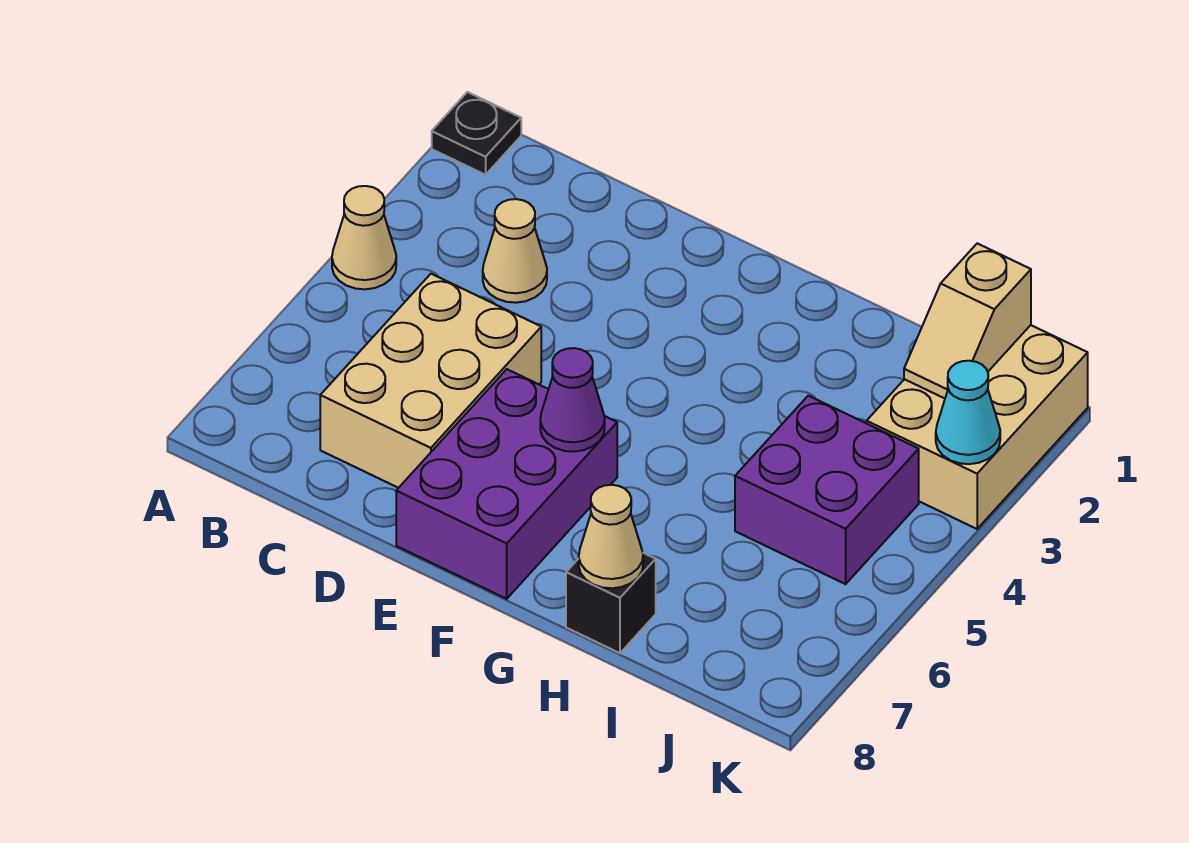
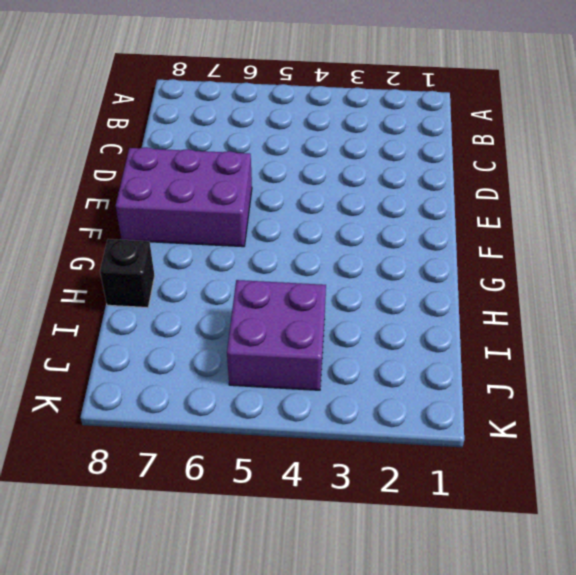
none -> black 1x1 plate [432,92,521,175]
none -> tan 1x1 cone [332,186,396,289]
none -> tan 1x1 cone [483,199,547,303]

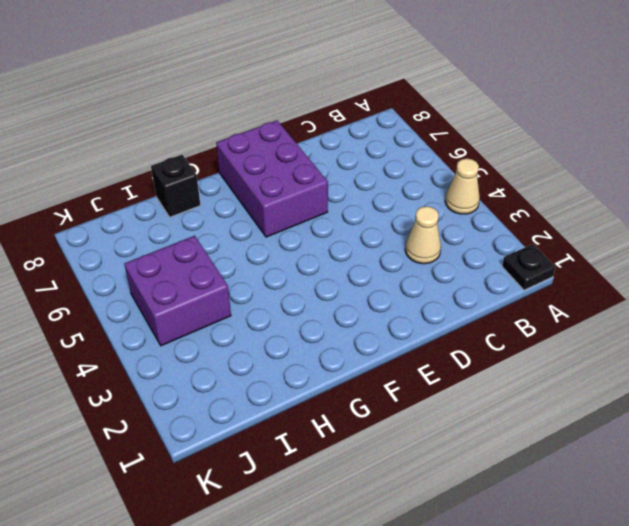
none -> tan 2x3 brick [320,274,541,488]
none -> tan 2x3 brick [867,325,1088,529]
none -> purple 1x1 cone [540,348,605,452]

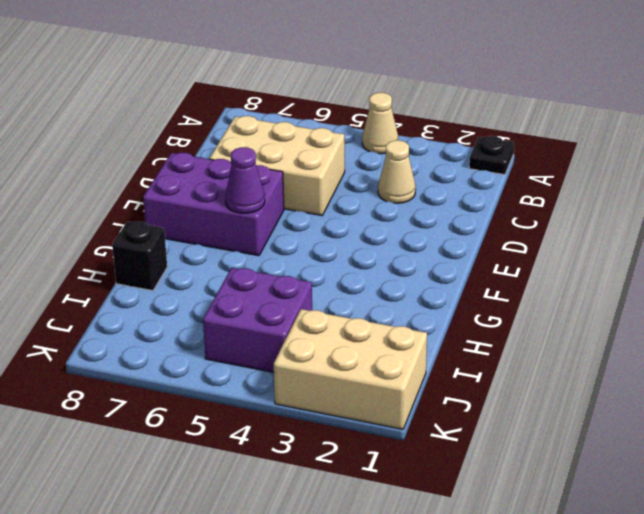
none -> tan 1x1 cone [579,485,643,588]
none -> tan 1x2 slope [904,243,1031,398]
none -> cyan 1x1 cone [936,361,1000,464]

